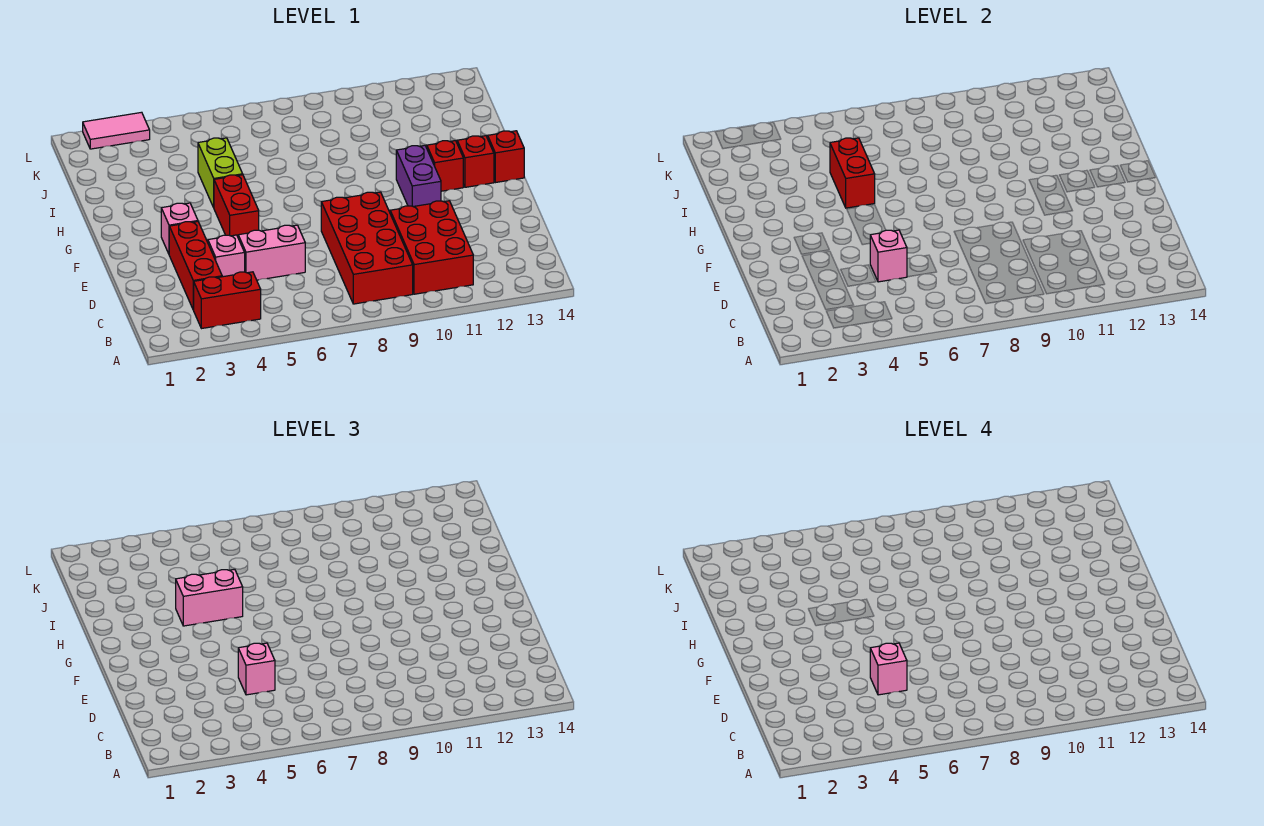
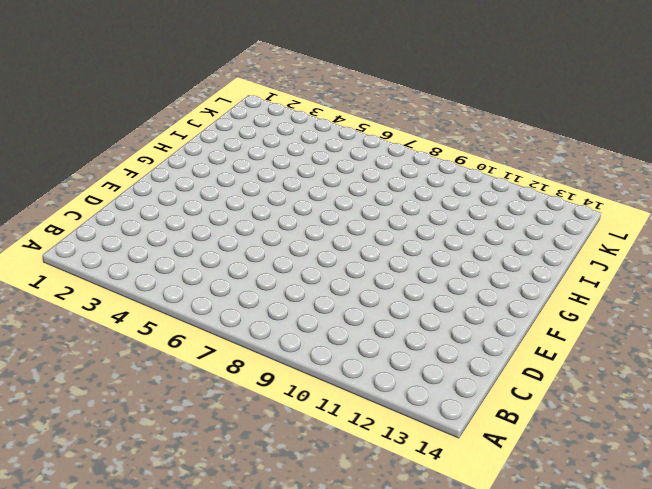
none -> red 1x2 brick [194,272,261,329]
none -> red 2x4 brick [321,192,413,304]
none -> red 2x3 brick [390,201,473,294]

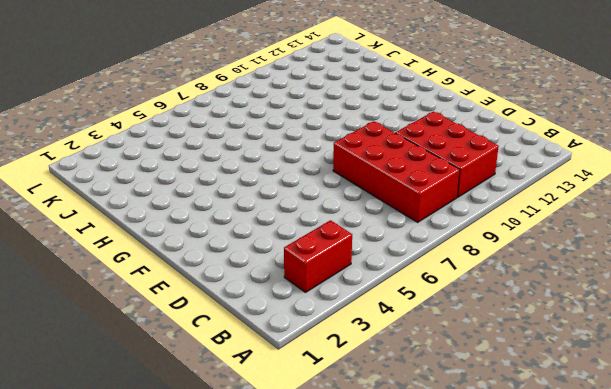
none -> red 1x3 brick [169,222,222,310]
none -> pink 1x1 brick [208,235,245,277]
none -> pink 1x2 brick [238,225,305,280]

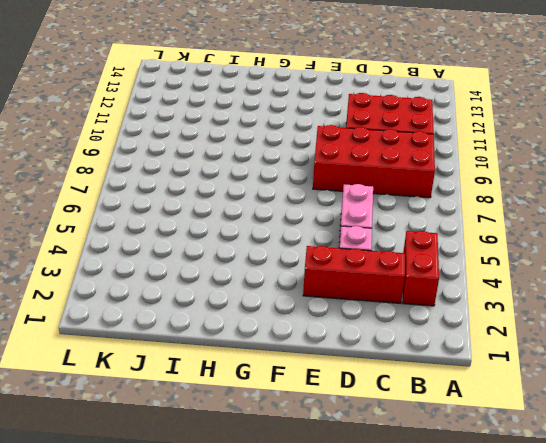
none -> pink 1x1 brick [161,203,198,254]
none -> red 1x2 brick [214,175,259,237]
none -> purple 1x2 brick [396,146,441,207]

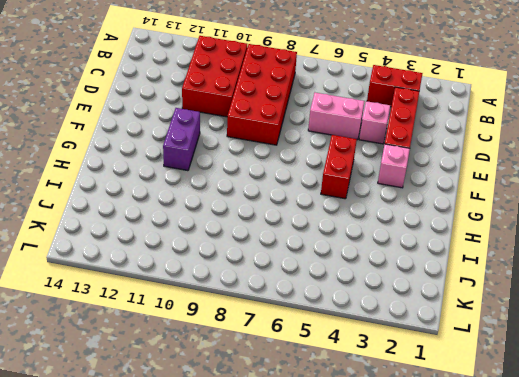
none -> red 1x1 brick [427,141,463,191]
none -> red 1x1 brick [457,136,494,187]
none -> red 1x1 brick [488,131,524,183]

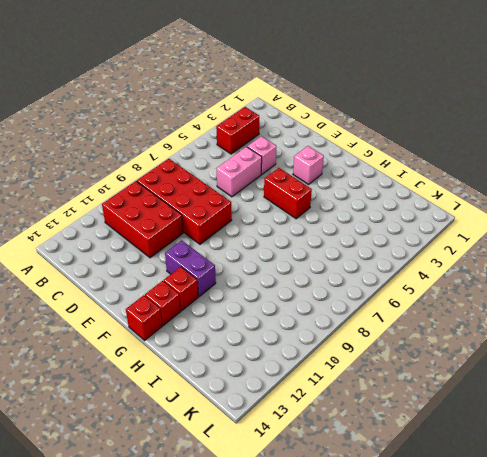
none -> red 1x3 brick [169,222,222,310]
none -> lime 1x2 brick [198,138,243,207]
none -> pink 1x2 tile [83,112,150,149]

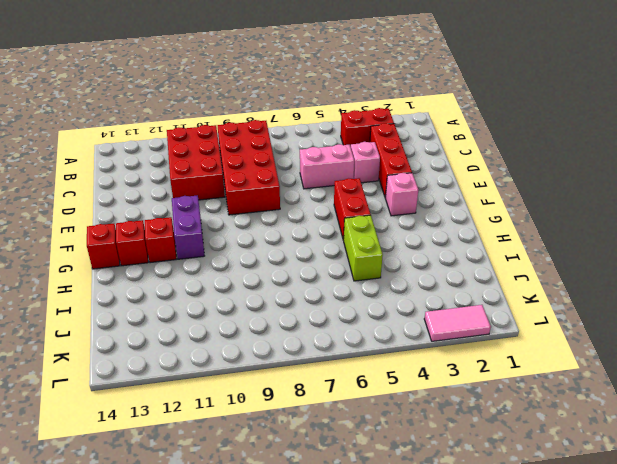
none -> pink 1x1 brick [870,230,907,282]
none -> red 1x2 brick [830,138,875,208]
none -> pink 1x1 brick [238,643,275,695]

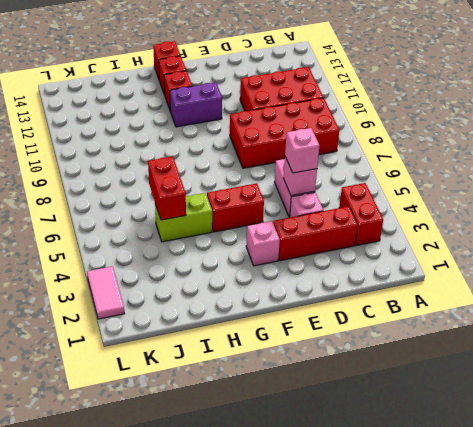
red 1x2 brick [148,157,186,220] -> red 1x2 brick turned to [830,138,875,208]
none -> pink 1x2 brick [176,569,243,626]
none -> pink 1x1 brick [870,643,907,695]

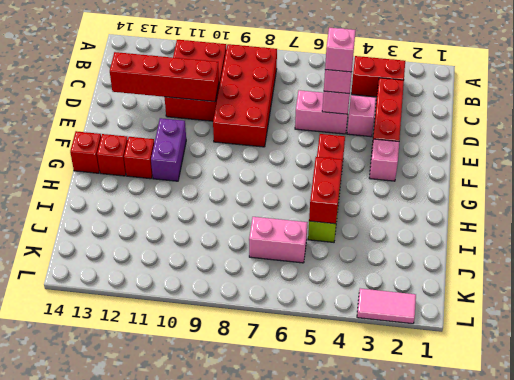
red 1x4 brick [110,52,219,102] -> none
pink 1x2 brick [249,217,308,263] -> pink 1x2 brick moved to [176,569,243,626]

